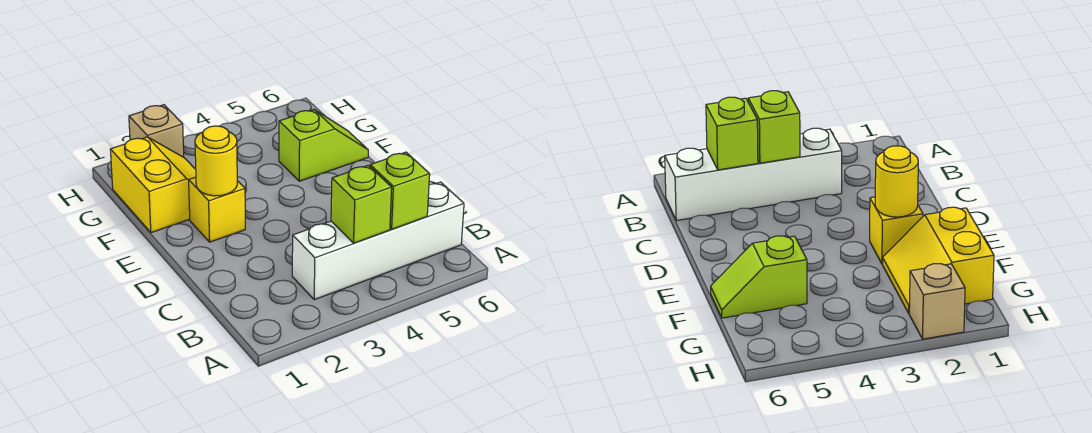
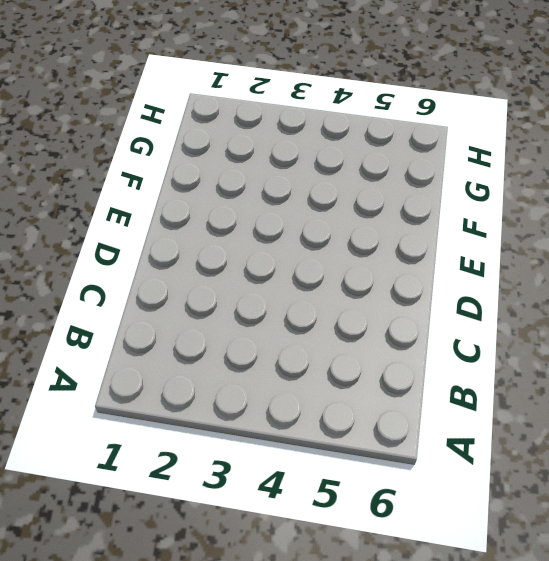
none -> white 1x4 brick [292,182,464,300]
none -> yellow 1x1 brick [189,177,245,242]

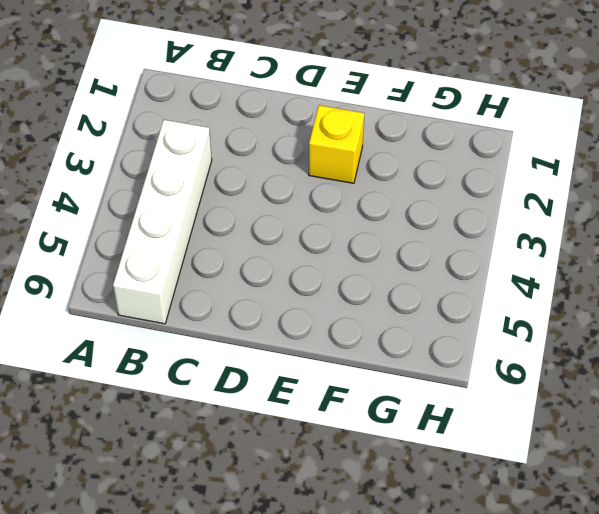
none -> yellow 2x2 slope [110,137,196,233]
none -> lime 1x2 slope [279,110,368,181]

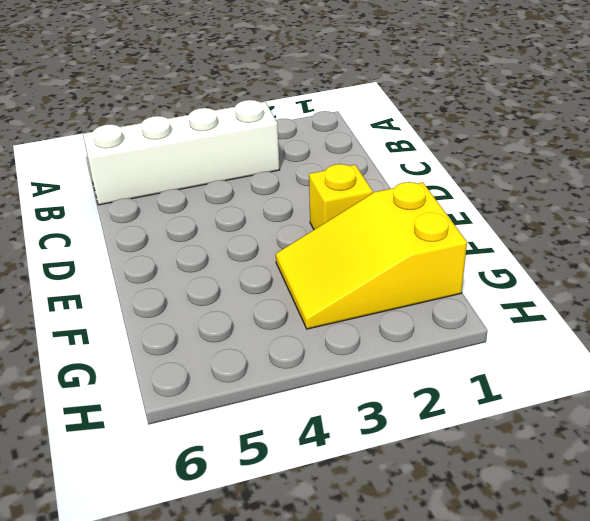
yellow 2x3 slope [276,182,467,329] -> yellow 2x2 slope [110,137,196,233]
none -> lime 1x2 slope [279,110,368,181]
none -> tan 1x1 brick [129,105,184,157]

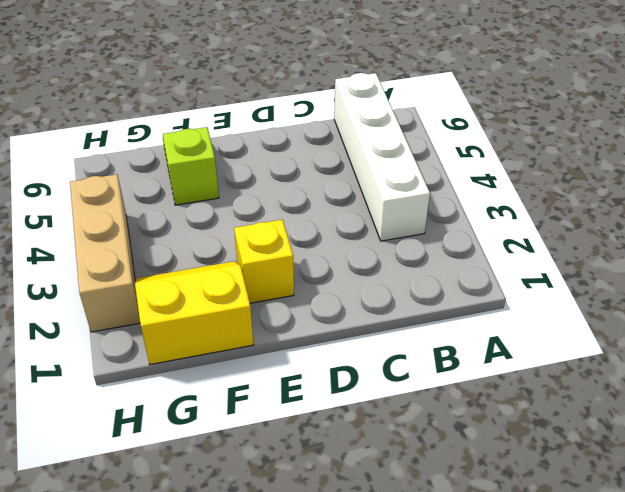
tan 1x3 brick [70,174,140,332] -> tan 1x1 brick [129,105,184,157]
none -> lime 1x1 brick [331,165,392,243]
none -> lime 1x1 brick [370,152,430,229]

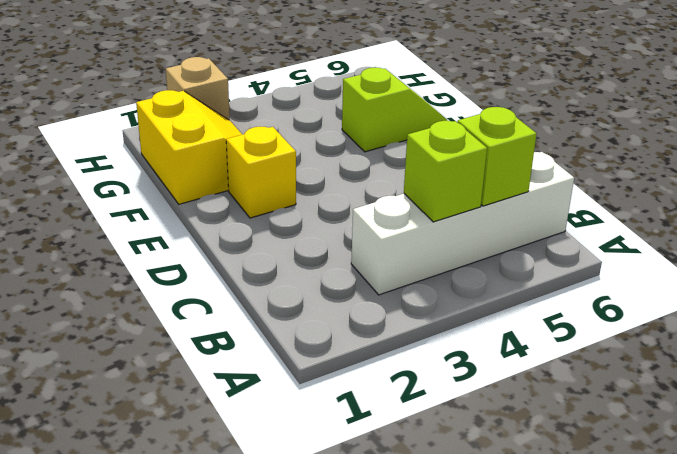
none -> yellow 1x1 round brick [195,126,237,196]

